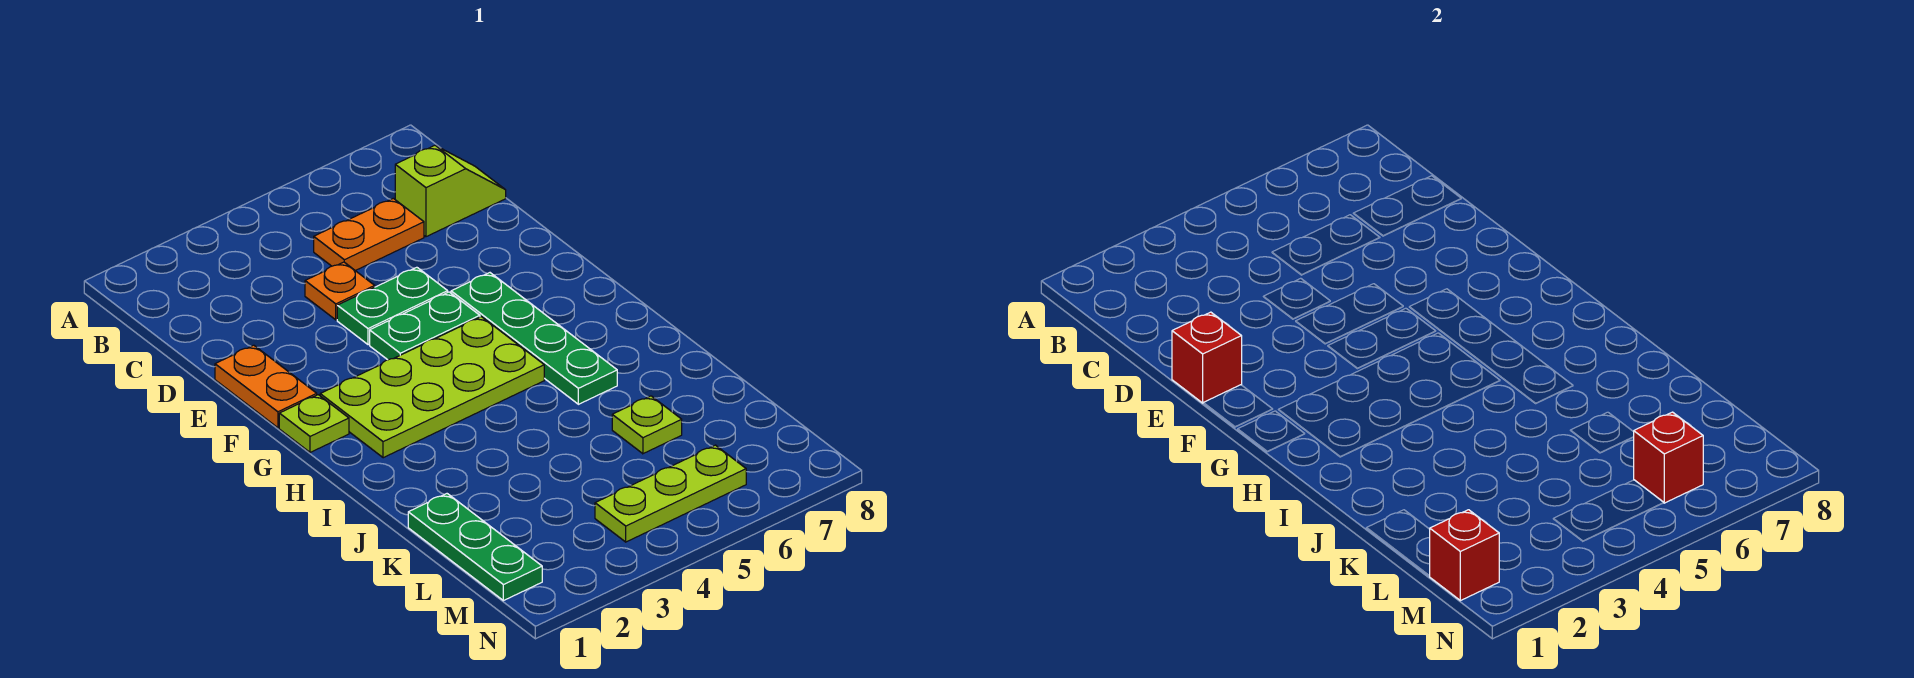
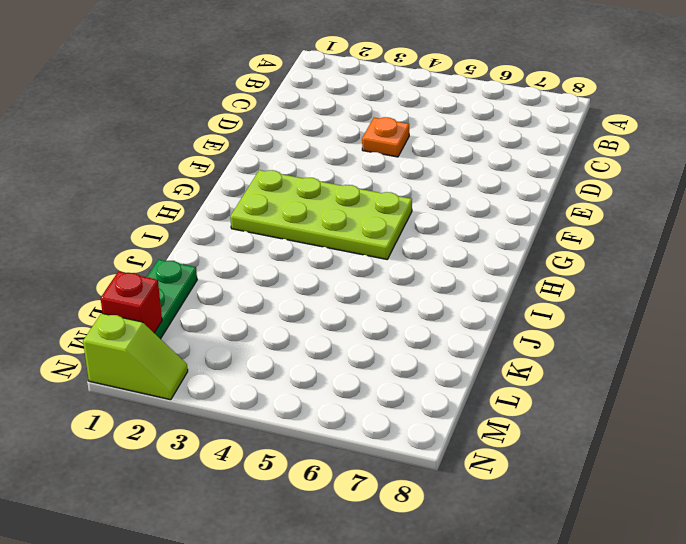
lime 1x2 slope [83,313,188,400] -> lime 1x2 slope moved to [395,146,506,237]
none -> orange 1x2 plate [314,198,424,271]
none -> orange 1x2 plate [215,345,317,428]
none -> green 1x2 plate [337,267,448,345]

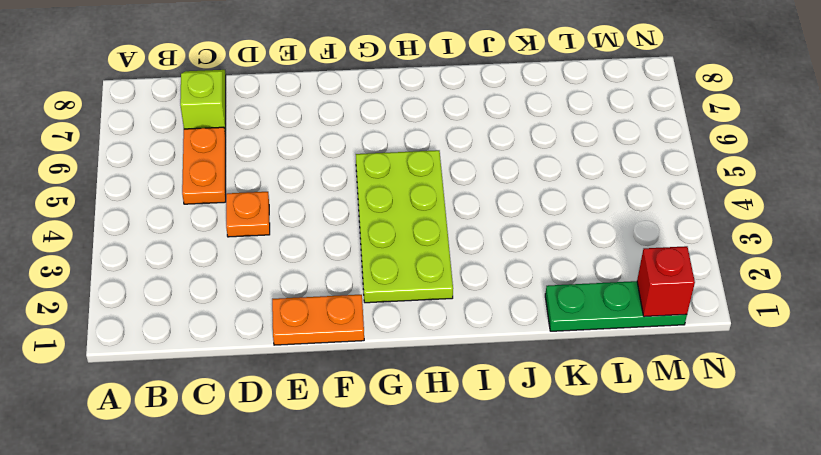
none -> green 1x2 plate [337,267,448,345]
none -> green 1x2 plate [370,292,480,360]
none -> green 1x4 plate [451,273,617,404]

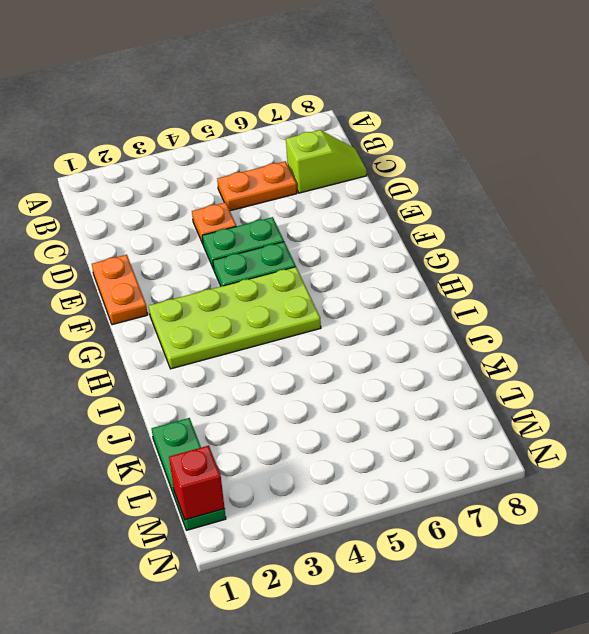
none -> green 1x4 plate [451,273,617,404]
none -> lime 1x1 plate [279,395,349,452]
none -> lime 1x1 plate [612,396,682,454]

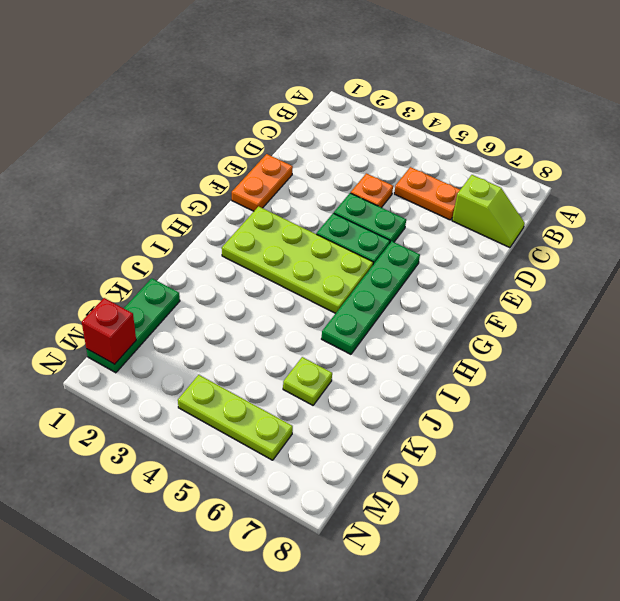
none -> lime 1x1 plate [279,395,349,452]
none -> red 1x1 brick [1172,312,1242,403]
none -> red 1x1 brick [1634,412,1703,503]

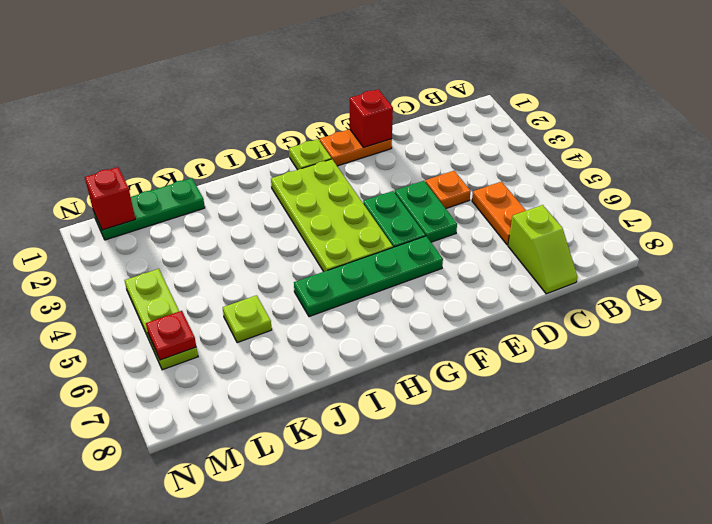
red 1x1 plate [146,311,196,360] -> red 1x1 brick [1634,412,1703,503]

